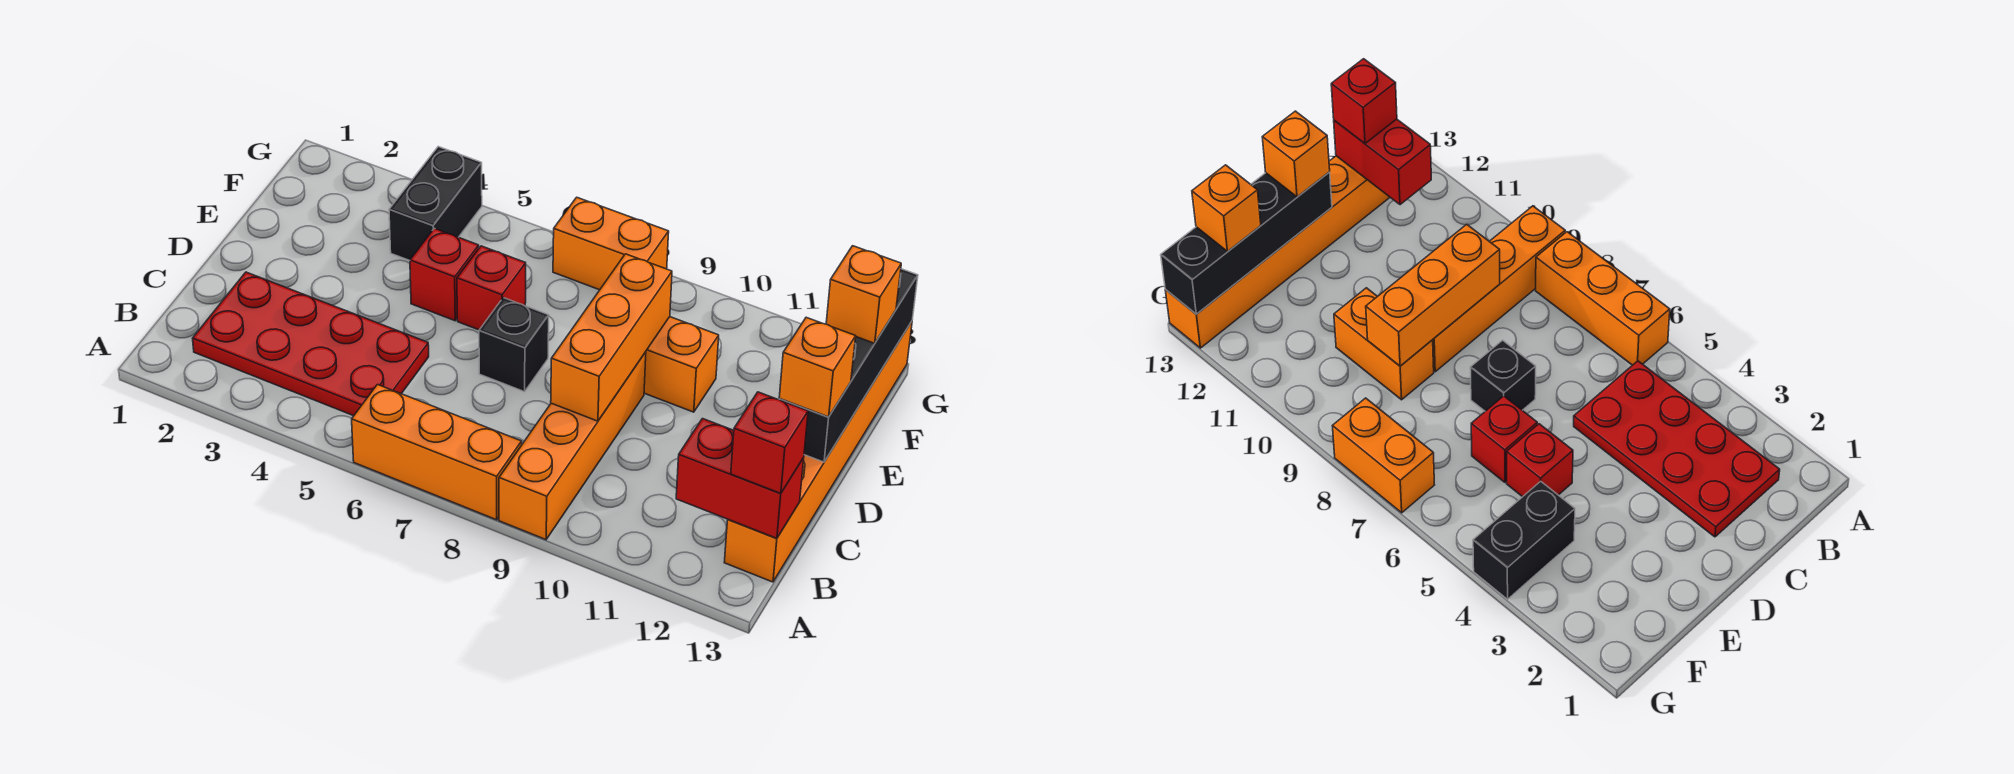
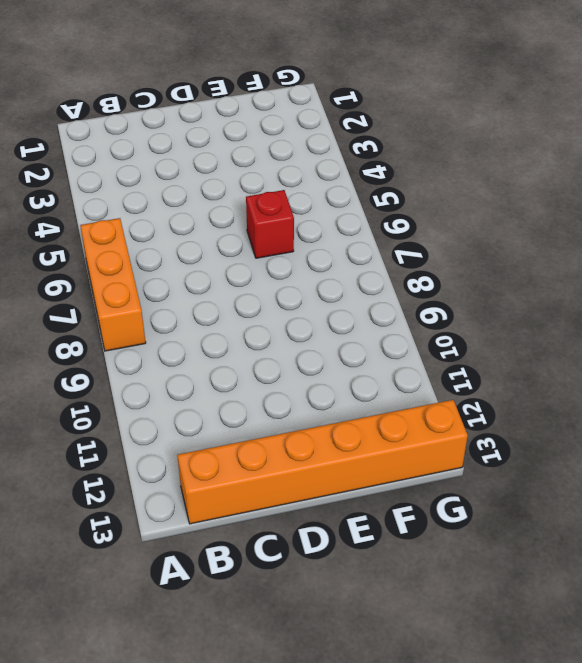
none -> orange 1x4 brick [499,352,646,540]
none -> red 2x4 plate [193,272,429,416]
none -> black 1x1 brick [479,298,549,392]

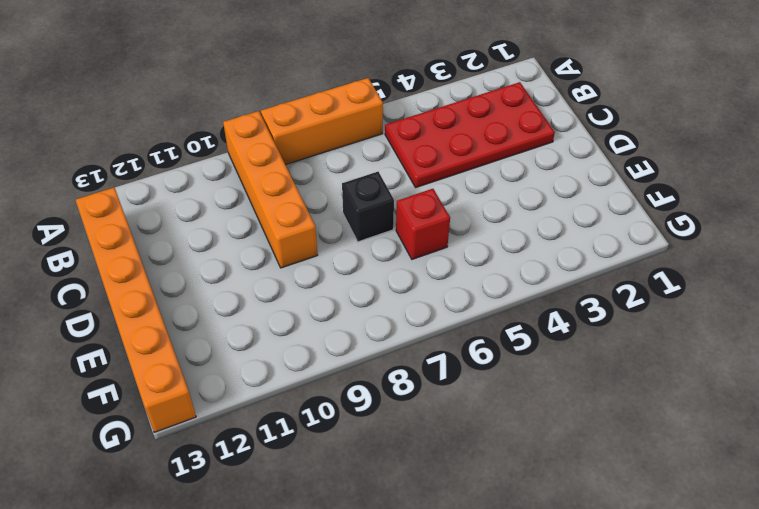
none -> red 1x1 brick [410,228,479,321]
none -> orange 1x2 brick [644,317,719,412]
none -> black 1x2 brick [389,147,482,260]

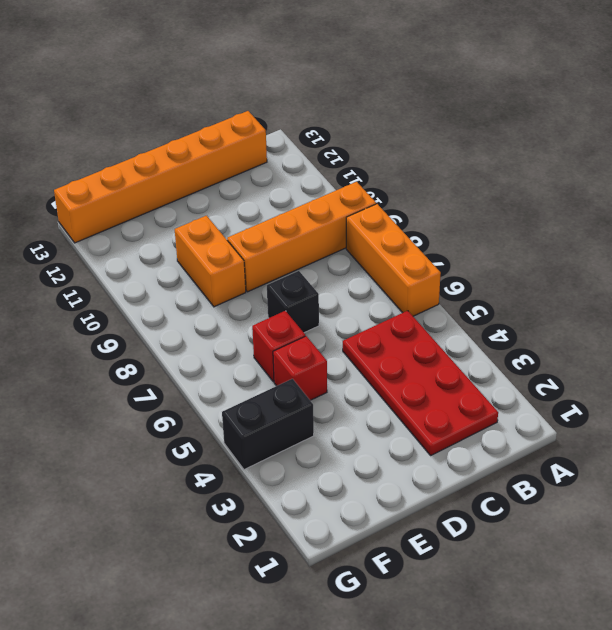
none -> orange 1x2 brick [553,197,669,290]
none -> red 1x2 brick [676,419,804,538]
none -> orange 1x3 brick [551,254,672,421]

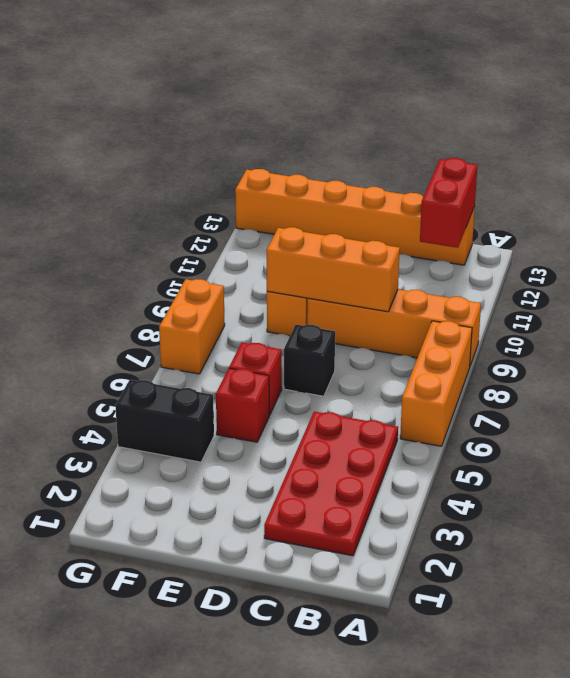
none -> black 1x4 brick [779,269,918,462]
none -> red 1x1 brick [731,392,808,493]
none -> orange 1x1 brick [779,317,856,417]

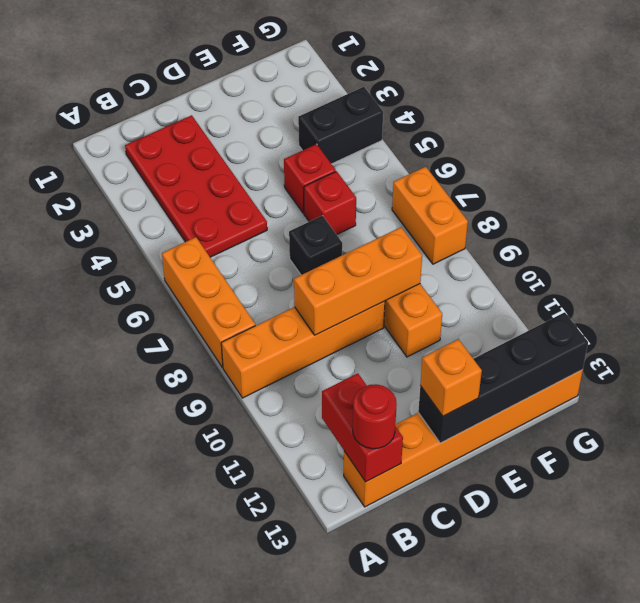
red 1x1 round brick [353,384,397,449] -> red 1x1 brick [731,392,808,493]
none -> orange 1x1 brick [826,246,901,343]

